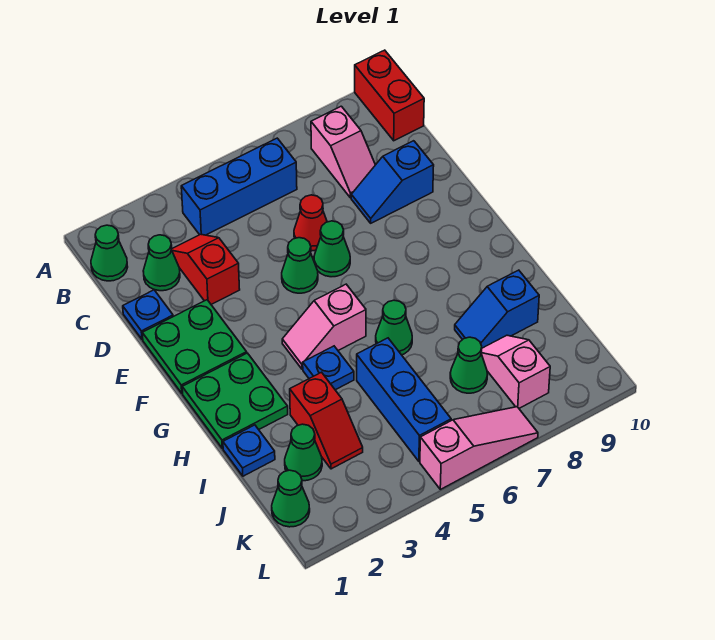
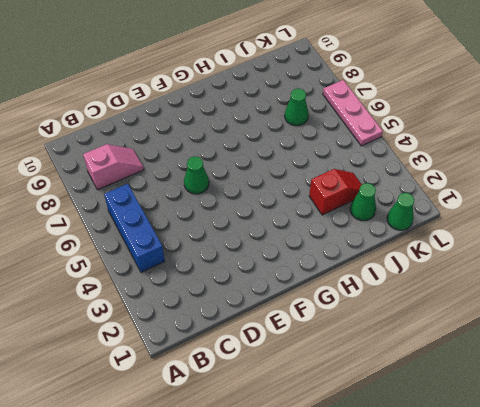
pink 1x3 plate [323,80,383,146] -> pink 1x3 slope [420,407,538,489]
none -> red 1x2 brick [355,50,424,141]
none -> green 1x1 cone [91,225,128,281]
none -> green 1x1 cone [143,235,180,291]

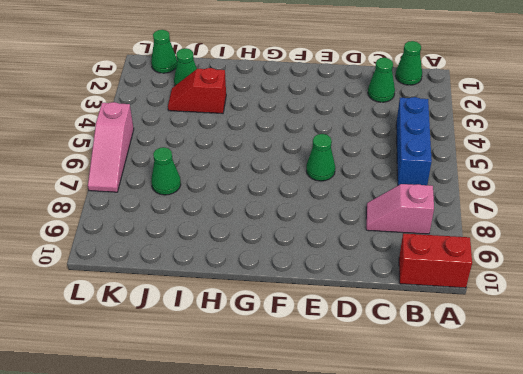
none -> red 1x2 slope [172,234,240,304]
none -> blue 1x1 plate [123,290,173,340]
none -> red 1x1 cone [294,195,327,251]

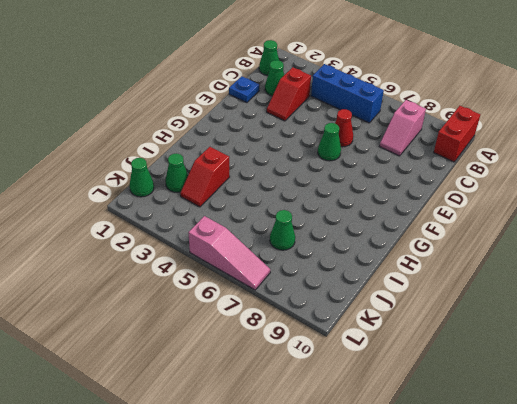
red 1x2 slope [267,67,311,121] -> red 1x2 slope turned to [172,234,240,304]
none -> blue 1x2 slope [351,141,434,223]
none -> green 2x2 plate [142,300,247,393]
none -> green 1x1 cone [282,238,318,293]

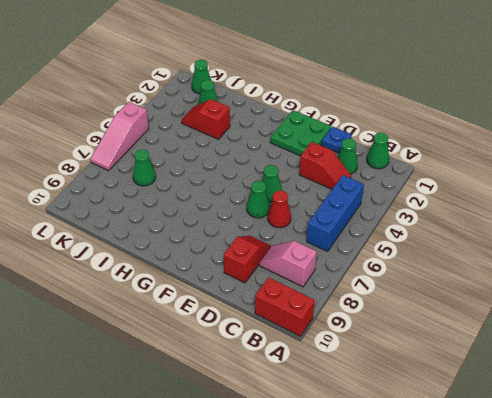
red 1x2 slope [224,236,271,283] -> blue 1x2 slope [351,141,434,223]
none -> green 2x2 plate [182,353,288,448]
none -> pink 1x2 slope [282,284,366,369]
none -> blue 1x1 plate [303,346,354,390]

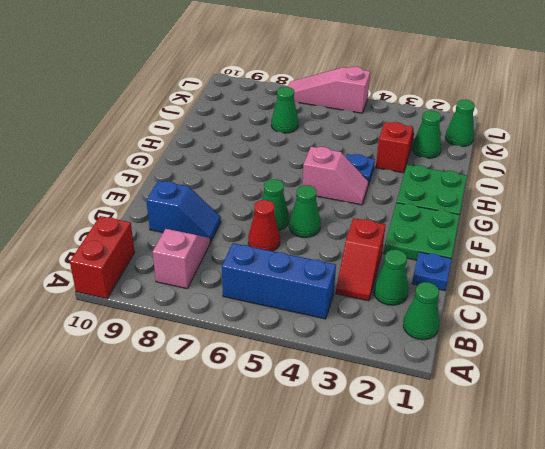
none -> green 1x1 cone [376,300,412,355]
none -> blue 1x1 plate [223,425,275,476]
none -> blue 1x3 brick [357,338,451,461]

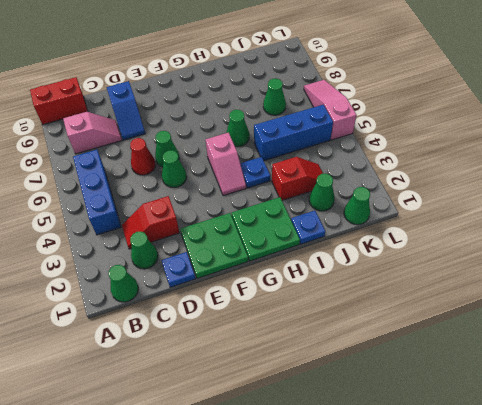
none -> blue 1x2 slope [455,270,539,348]
none -> pink 1x2 slope [481,335,550,408]

